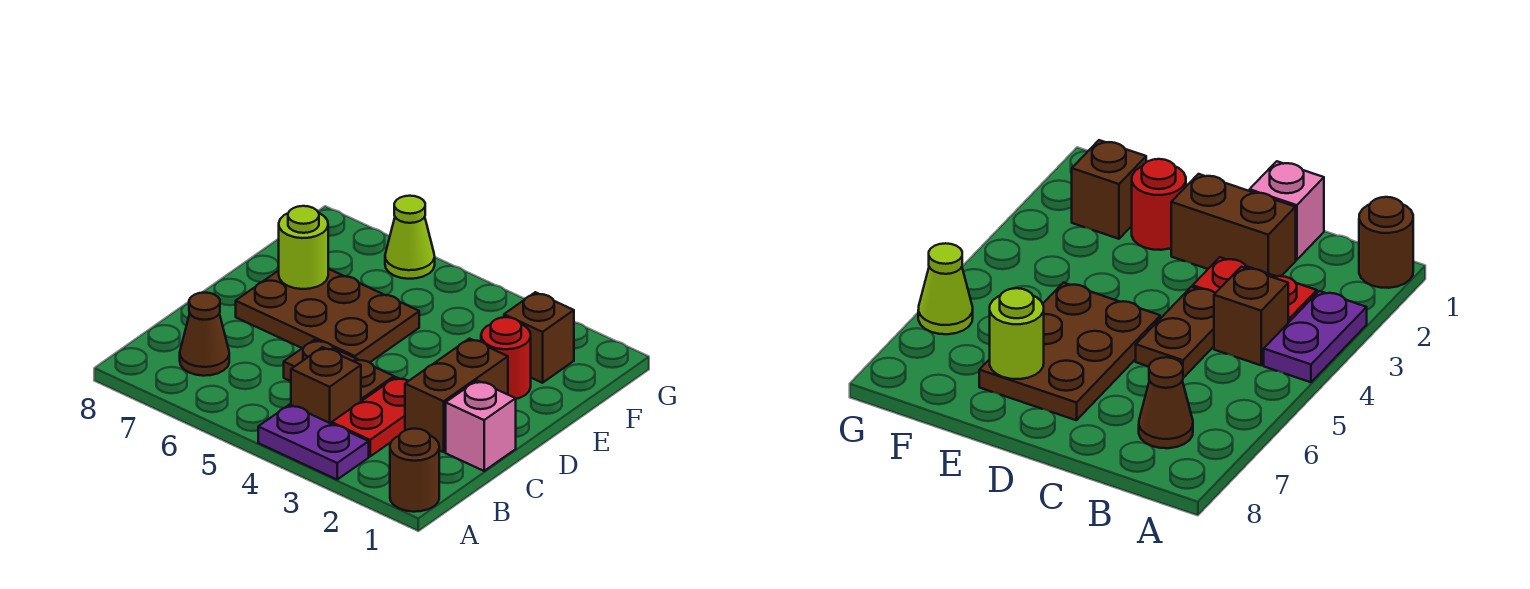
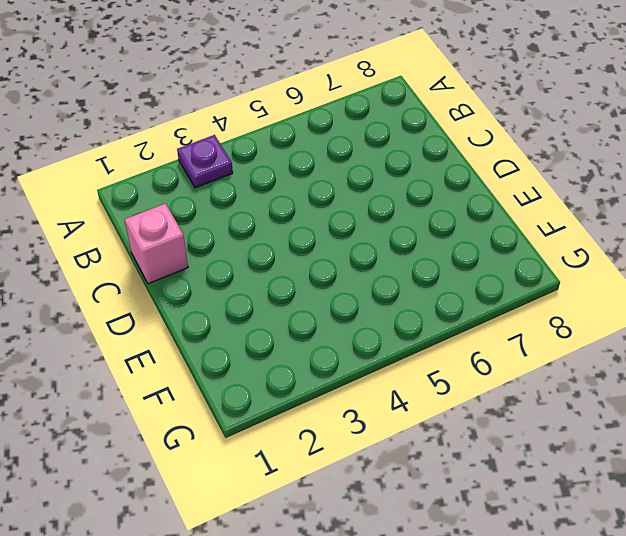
purple 1x1 plate [177,135,233,188] -> purple 1x2 plate [258,405,369,479]
none -> brown 1x1 round brick [390,429,439,512]
none -> red 1x2 plate [332,377,408,456]
none -> brown 1x1 brick [291,347,361,424]

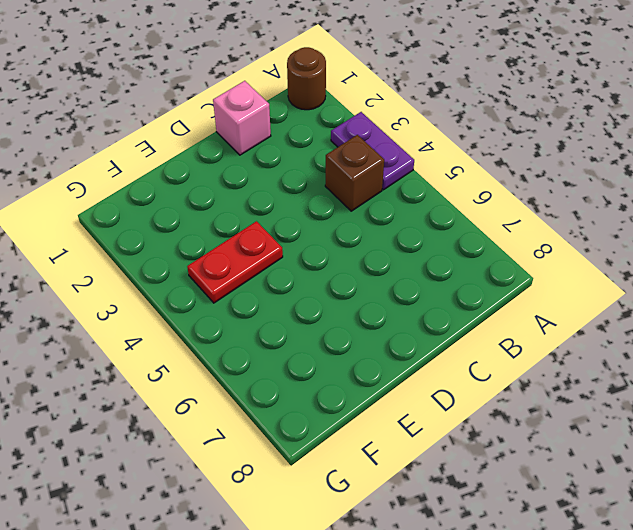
red 1x2 plate [187,221,283,303] -> red 1x2 plate moved to [332,377,408,456]
none -> brown 1x1 cone [180,293,229,376]
none -> brown 1x2 brick [405,339,508,452]
none -> brown 1x2 plate [284,340,394,401]

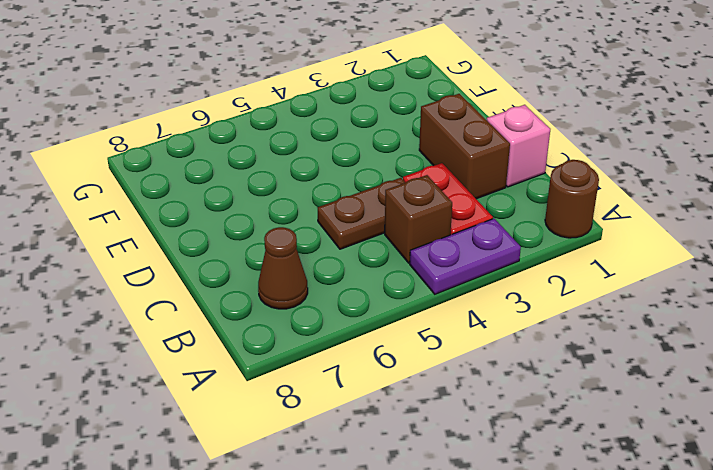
none -> brown 2x3 plate [236,269,419,362]
none -> red 1x1 round brick [481,317,531,399]
none -> brown 1x1 brick [504,292,574,383]

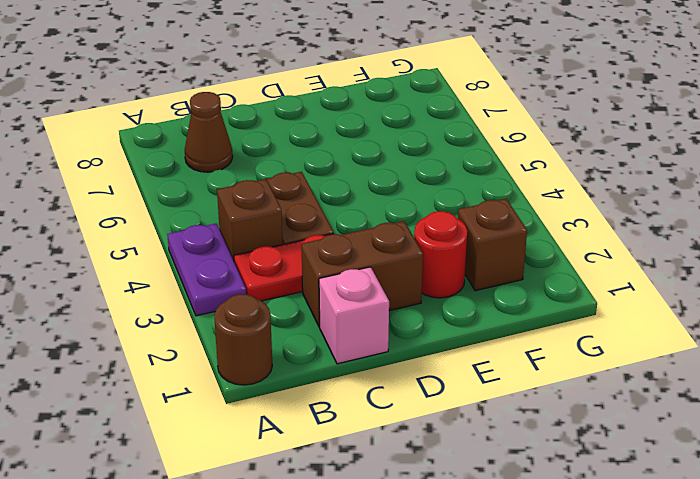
none -> brown 2x3 plate [236,269,419,362]
none -> lime 1x1 cone [385,196,435,279]
none -> lime 1x1 round brick [279,206,328,289]

